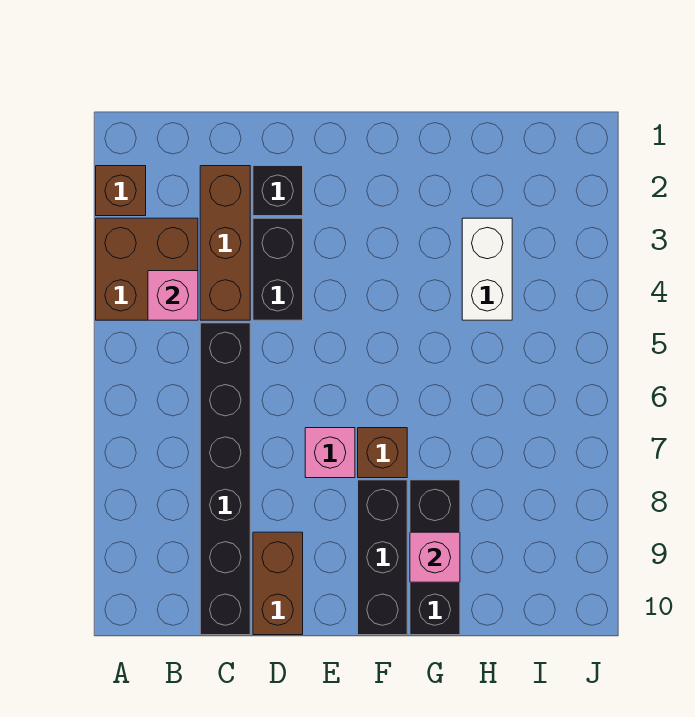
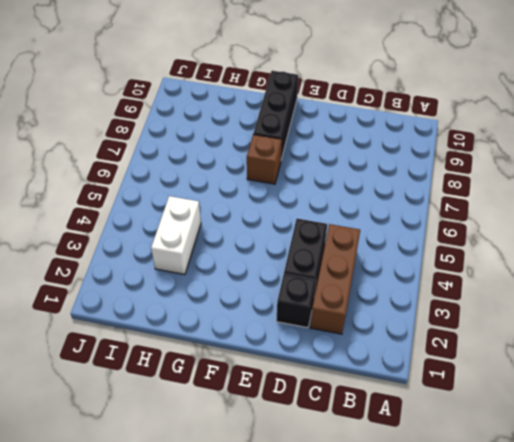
none -> brown 1x1 brick [96,166,146,216]
none -> brown 2x2 brick [96,218,198,320]
none -> black 1x6 brick [200,323,250,635]

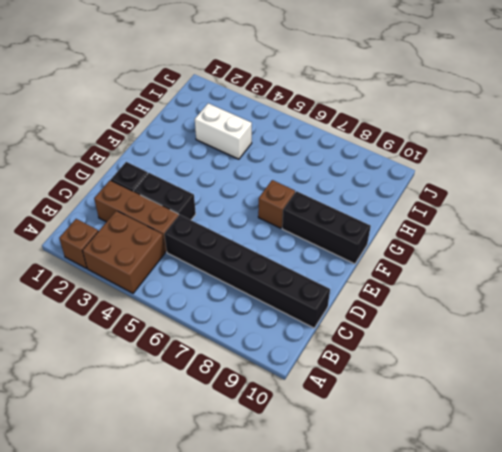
none -> brown 1x2 brick [253,532,303,635]
none -> pink 1x1 brick [305,428,355,478]
none -> black 1x3 brick [410,480,460,635]

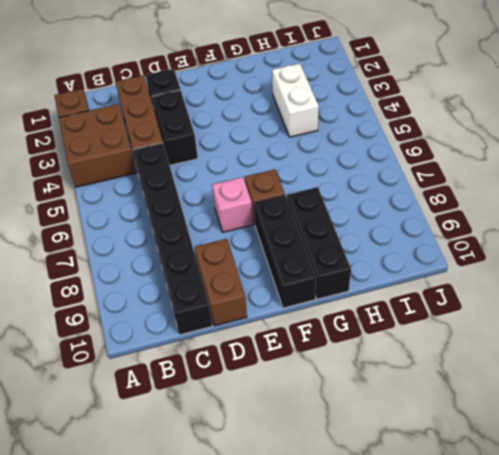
none -> pink 1x1 brick [148,271,198,320]
none -> pink 1x1 brick [410,532,460,582]

